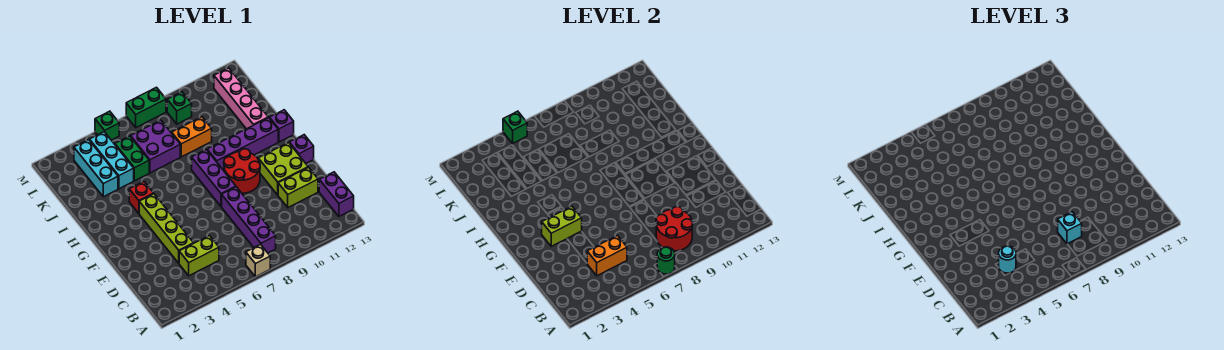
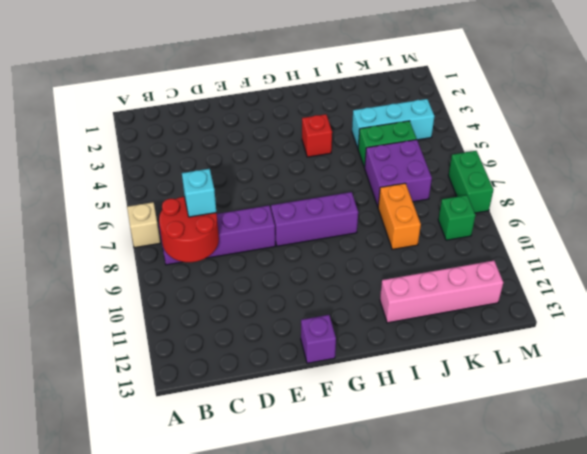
none -> purple 1x2 brick [319,172,354,216]
none -> lime 1x2 brick [179,236,219,276]
none -> lime 1x4 brick [139,194,194,263]

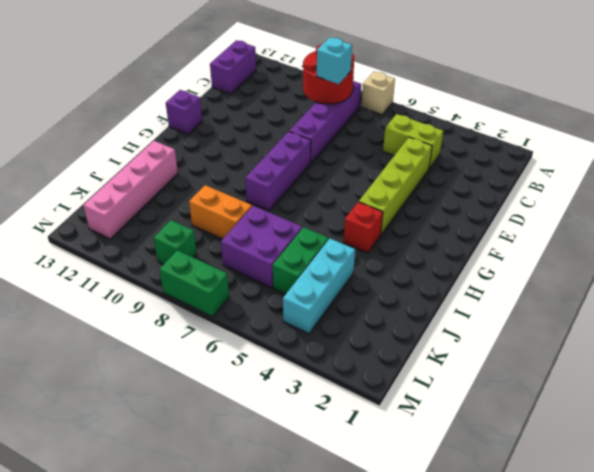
none -> lime 1x2 brick [278,167,318,207]
none -> lime 2x2 brick [258,143,308,195]
none -> red 2x2 round brick [224,149,260,193]

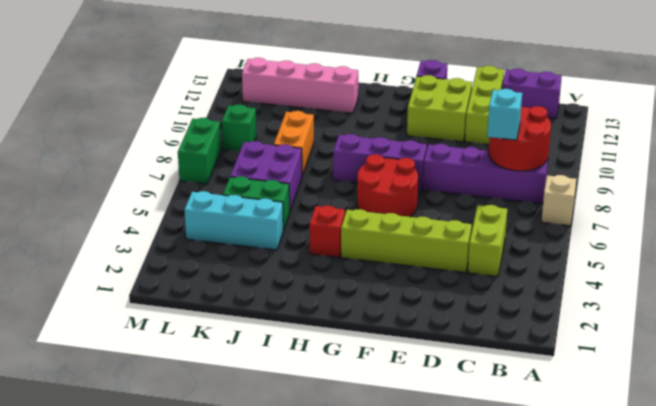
lime 1x3 brick [465,66,504,145] -> lime 1x2 brick [278,167,318,207]
red 2x2 round brick [357,154,418,217] -> red 2x2 round brick moved to [224,149,260,193]
none -> purple 1x4 brick [207,118,278,171]
none -> purple 1x1 brick [270,110,294,142]
none -> cyan 1x3 brick [74,140,118,197]

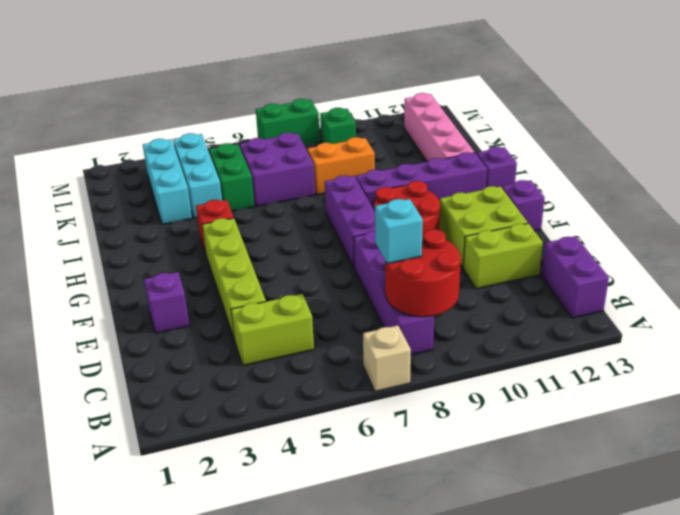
purple 1x1 brick [144,272,189,333] -> none
none -> green 1x1 brick [95,111,119,140]
none -> green 1x1 round brick [657,247,675,274]
none -> orange 1x2 brick [587,236,627,276]

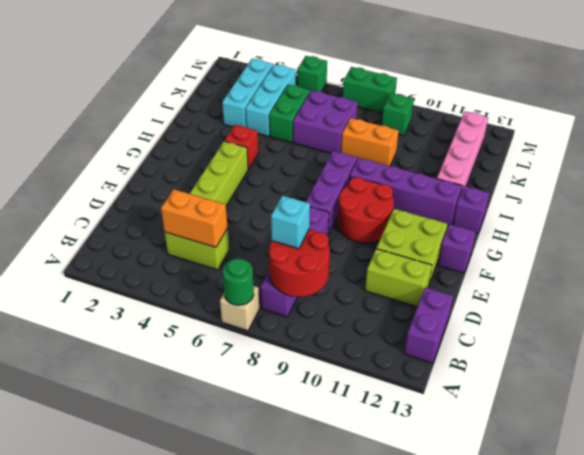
none -> lime 1x2 brick [542,206,582,246]
none -> green 1x1 brick [503,111,527,143]
none -> cyan 1x1 round brick [999,246,1016,273]

